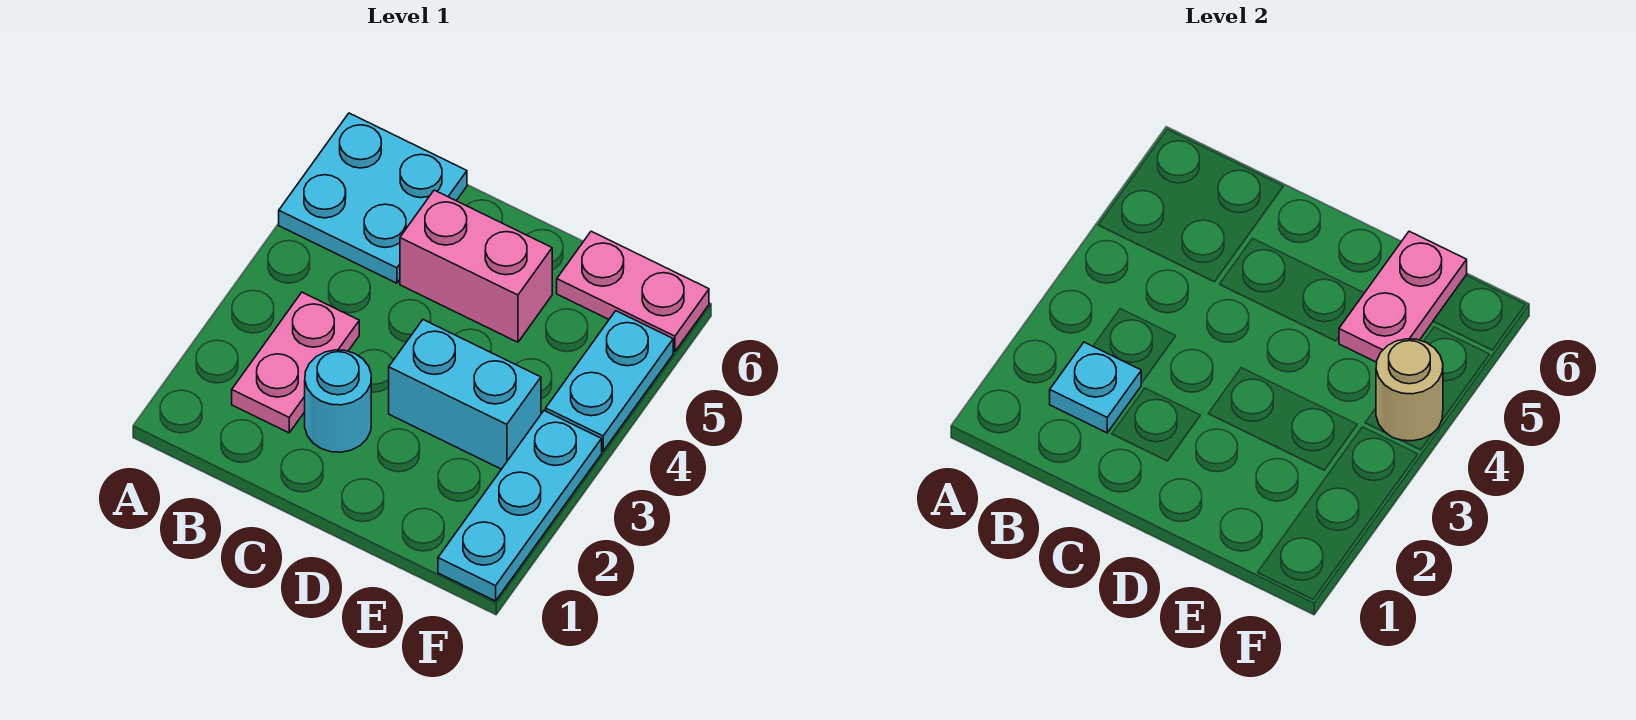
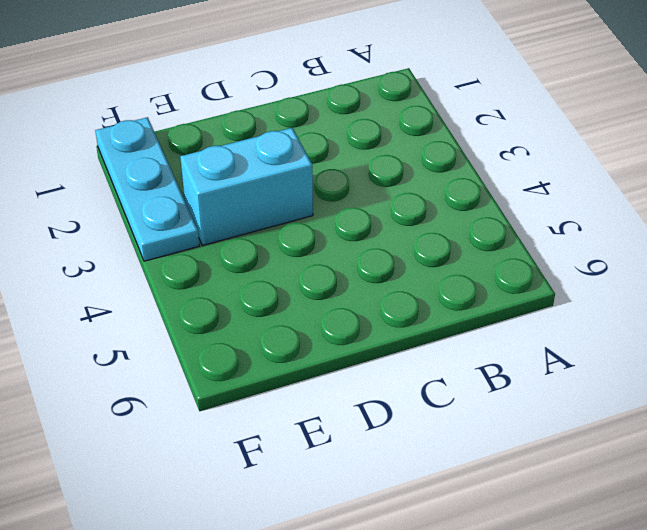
none -> cyan 2x2 plate [279,113,467,283]
none -> pink 1x2 plate [232,292,359,433]

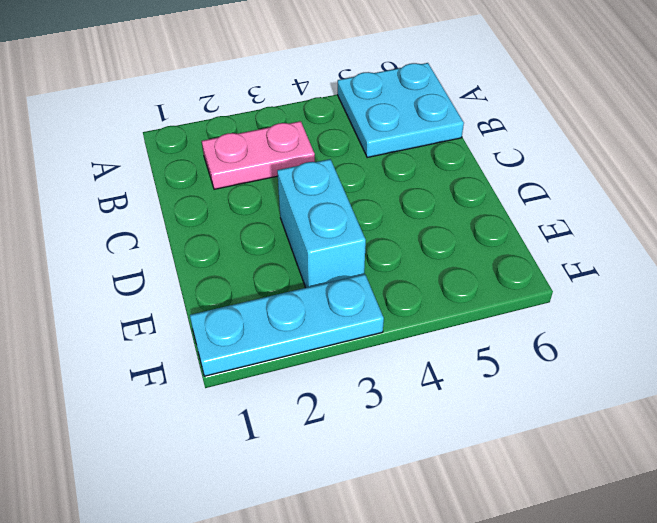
none -> cyan 1x1 round brick [305,350,371,452]
none -> pink 1x2 brick [400,190,552,342]

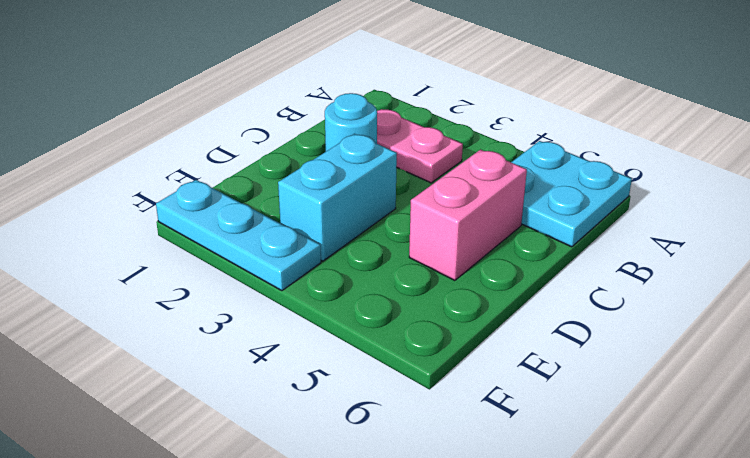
none -> pink 1x2 plate [557,231,709,352]
none -> cyan 1x2 plate [546,311,673,451]

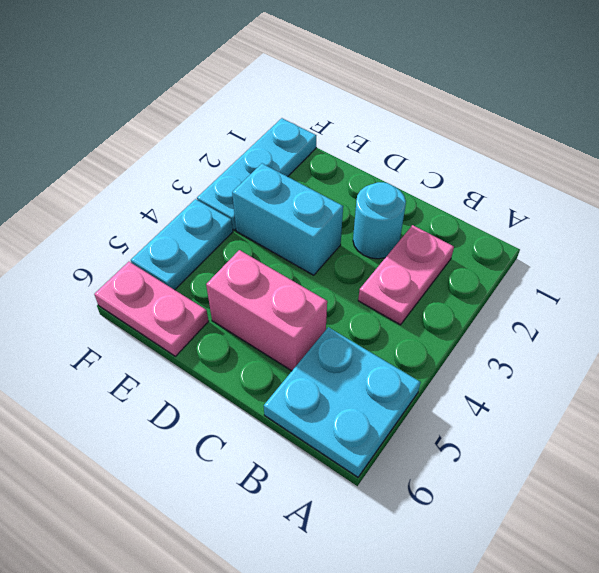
none -> cyan 1x1 plate [1050,342,1141,433]
none -> pink 1x2 plate [1339,231,1467,362]

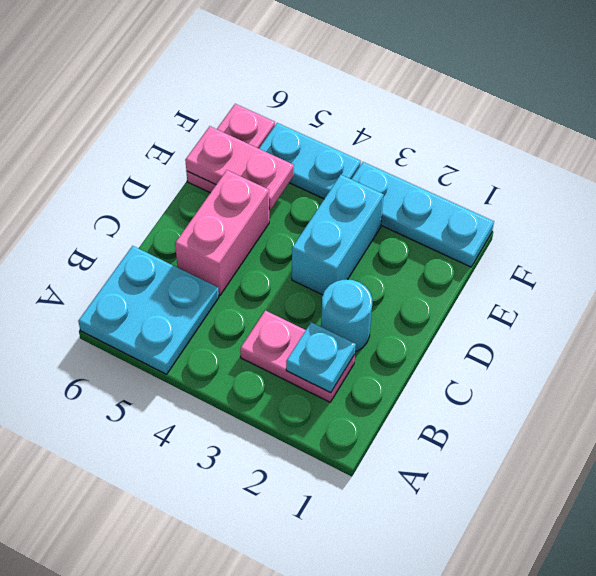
none -> tan 1x1 round brick [1376,339,1443,441]

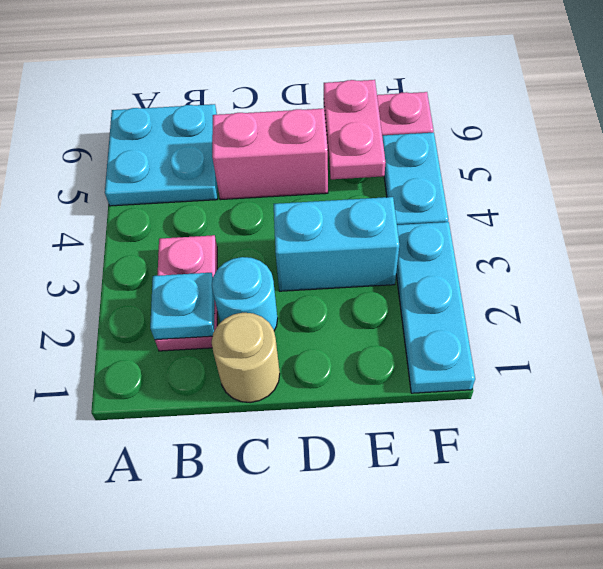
tan 1x1 round brick [212,313,280,403] -> tan 1x1 round brick moved to [1376,339,1443,441]

